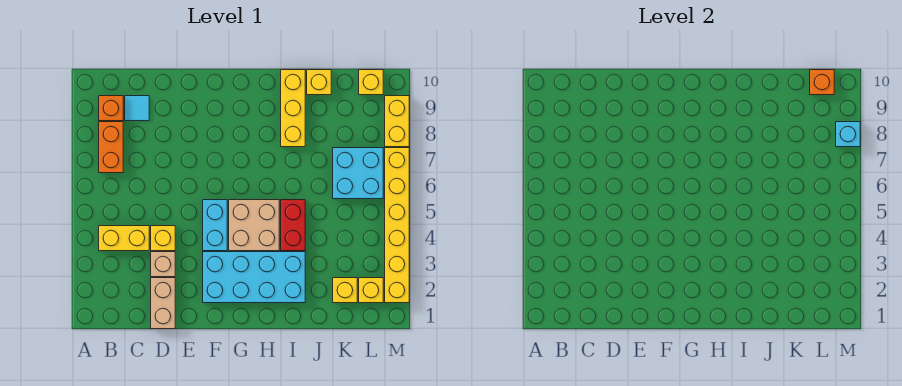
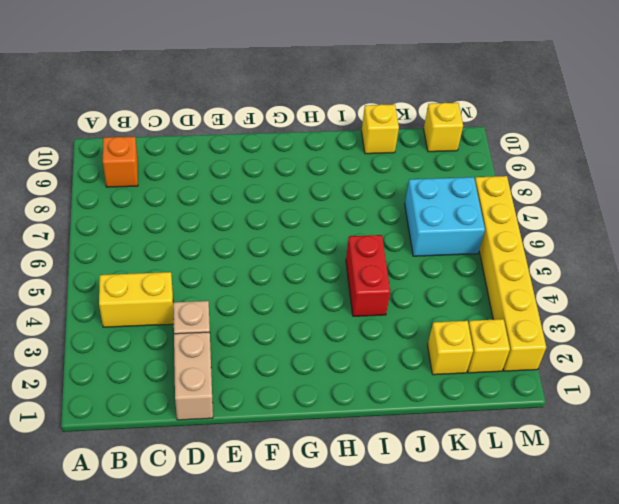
none -> orange 1x2 brick [99,122,123,173]
none -> cyan 1x1 tile [125,96,149,121]
none -> yellow 1x1 brick [151,226,175,251]

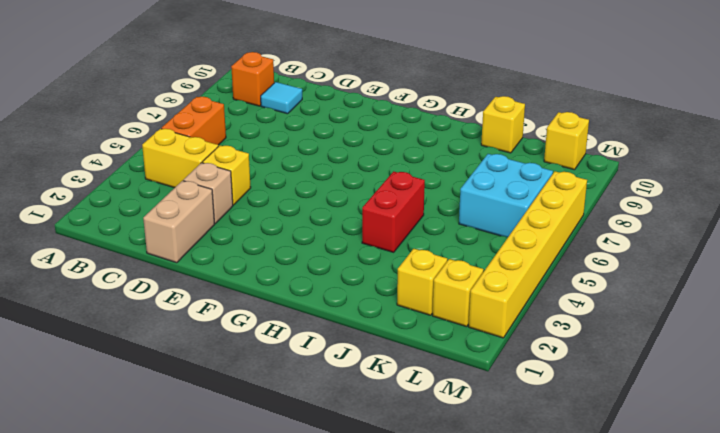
orange 1x2 brick [161,97,226,145] -> orange 1x2 brick moved to [99,122,123,173]
none -> cyan 2x4 brick [203,252,305,303]
none -> cyan 1x2 brick [203,200,227,251]
none -> tan 2x2 brick [229,200,279,251]

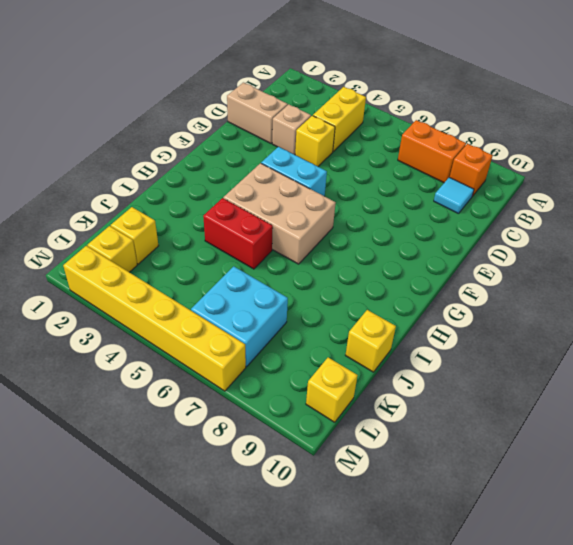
tan 2x3 brick [223,163,336,264] -> tan 2x2 brick [229,200,279,251]
none -> cyan 2x4 brick [203,252,305,303]
none -> yellow 1x3 brick [281,70,305,147]
none -> yellow 1x2 brick [385,96,409,147]

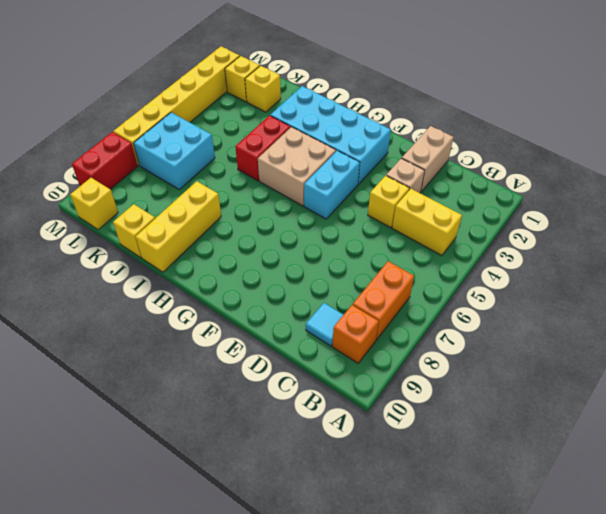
red 1x2 brick [72,132,138,189] -> yellow 1x2 brick [385,96,409,147]
none -> orange 1x1 brick [810,70,834,95]
none -> cyan 1x1 brick [836,122,860,147]

